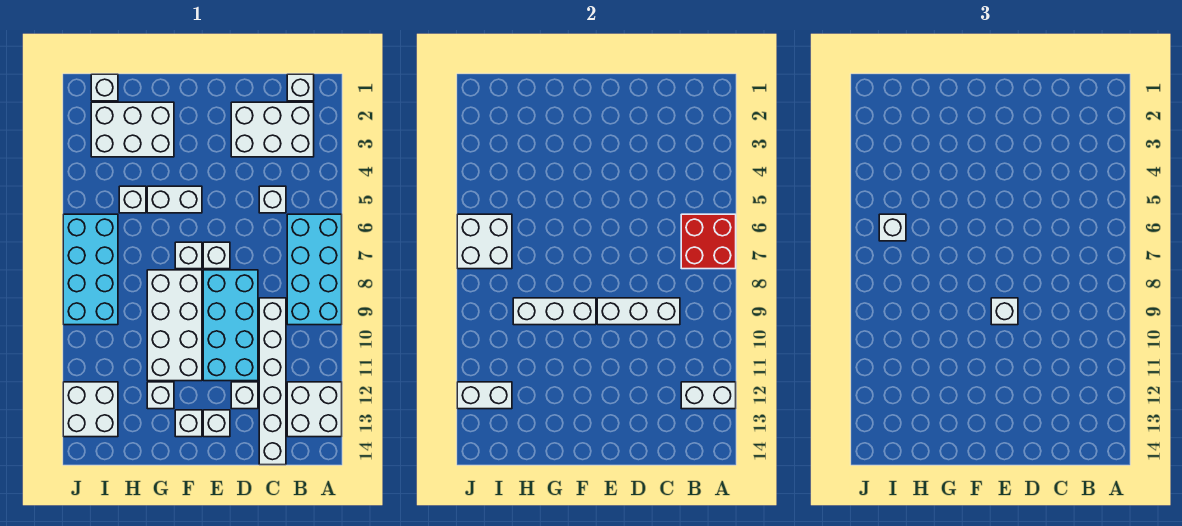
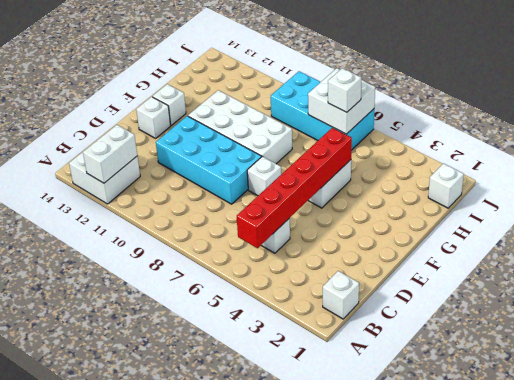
red 1x6 brick [237,128,352,248] -> none
none -> cyan 2x4 brick [287,214,342,325]
none -> white 2x3 brick [231,102,314,157]
none -> white 1x6 brick [259,298,286,465]

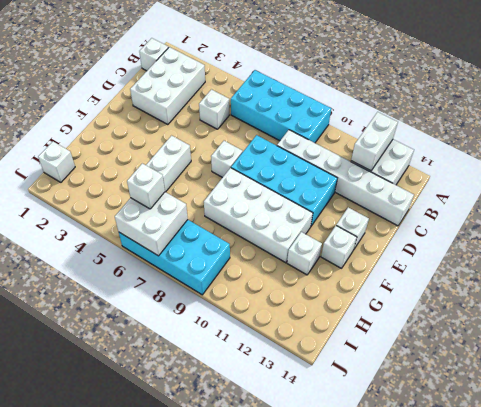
none -> white 1x1 brick [231,382,258,409]
none -> white 1x1 brick [175,242,202,269]
none -> white 2x3 brick [91,102,174,157]

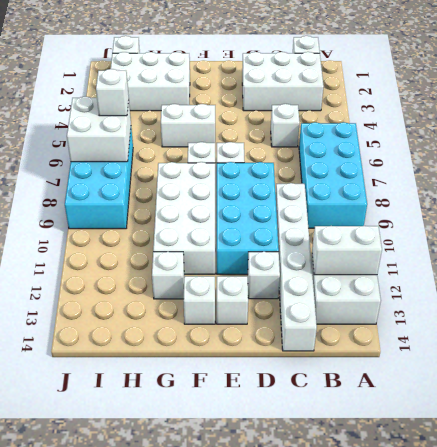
none -> white 1x1 brick [119,186,146,213]
none -> white 2x2 brick [63,382,118,437]
none -> red 2x2 brick [681,214,736,269]

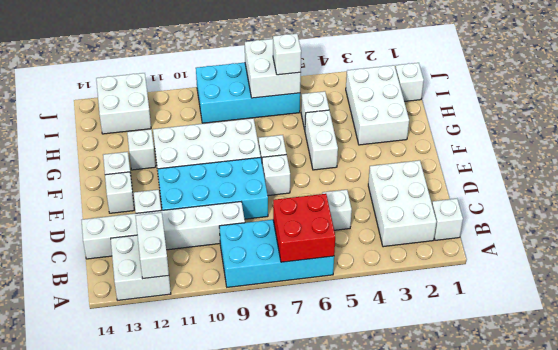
none -> white 1x3 brick [597,298,680,325]
none -> white 1x3 brick [513,298,596,325]
none -> white 1x2 brick [457,382,512,409]

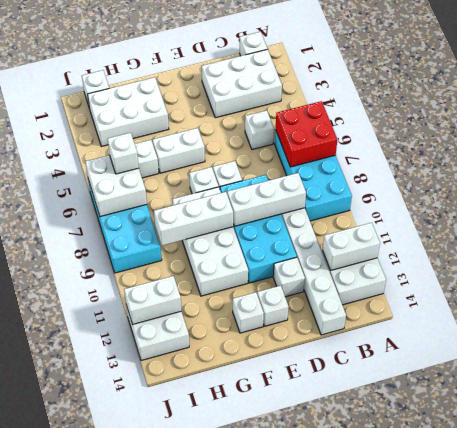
none -> white 1x1 brick [147,382,174,409]
none -> white 1x1 brick [991,298,1018,325]

